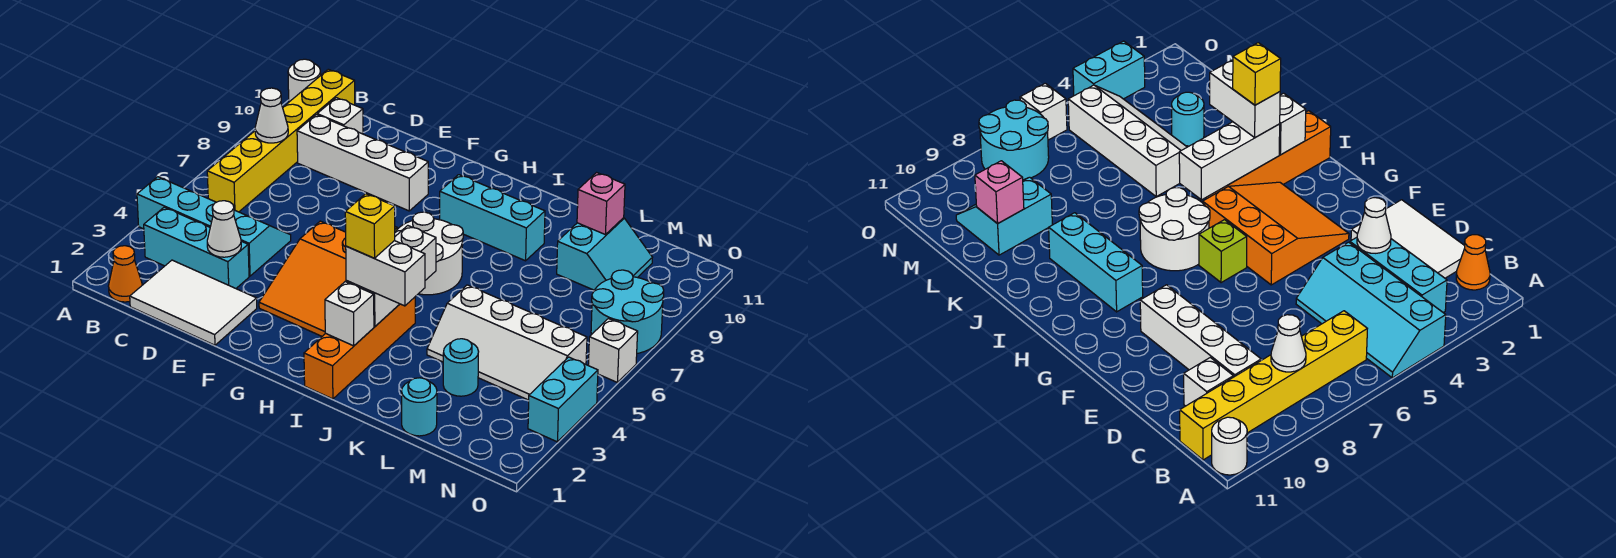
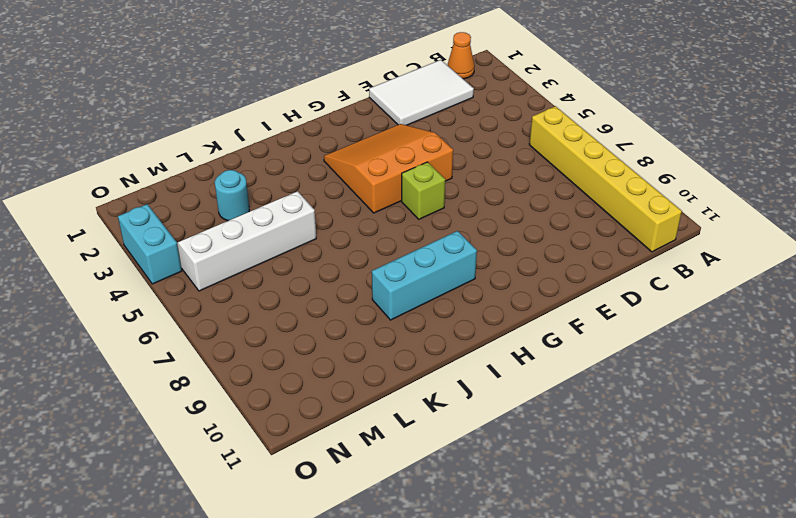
none -> cyan 2x4 slope [137,177,291,276]
none -> white 1x1 round brick [288,59,321,102]
none -> cyan 1x3 brick [144,207,249,288]

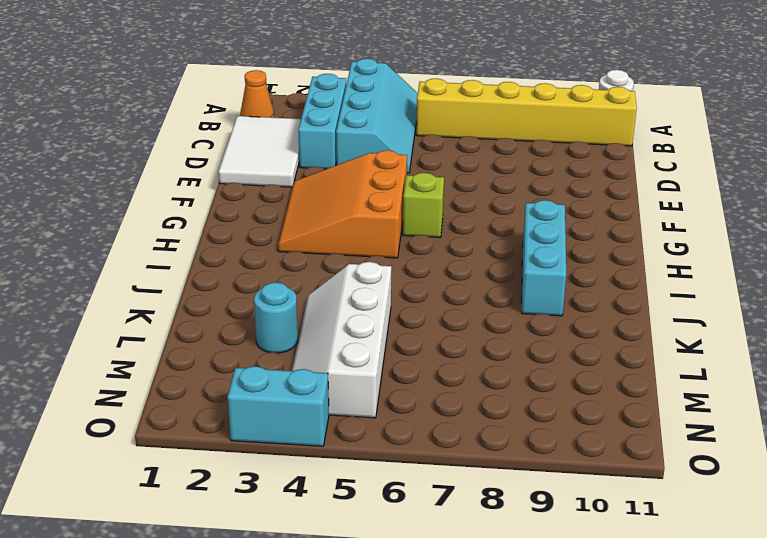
none -> white 1x4 brick [297,115,428,211]
none -> white 1x1 brick [317,98,363,134]
none -> white 2x2 round brick [395,212,463,295]

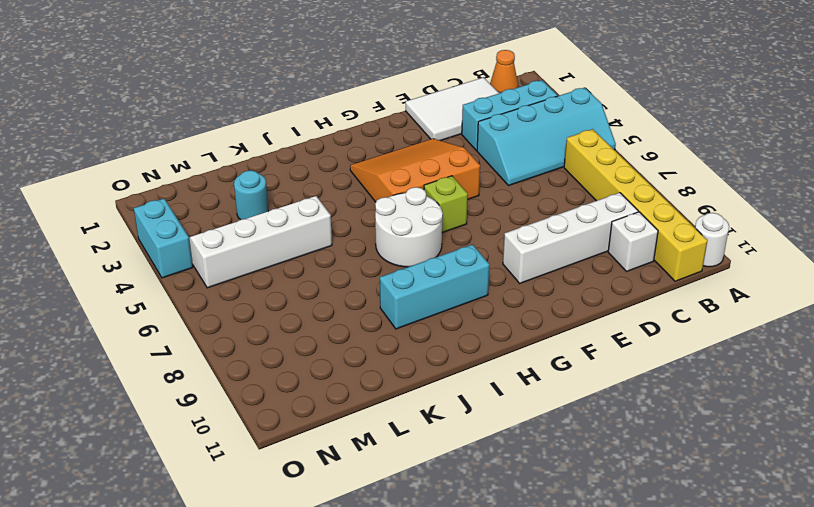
none -> orange 1x4 brick [304,297,415,399]
none -> cyan 1x1 round brick [402,378,437,436]
none -> cyan 2x2 slope [557,218,652,290]

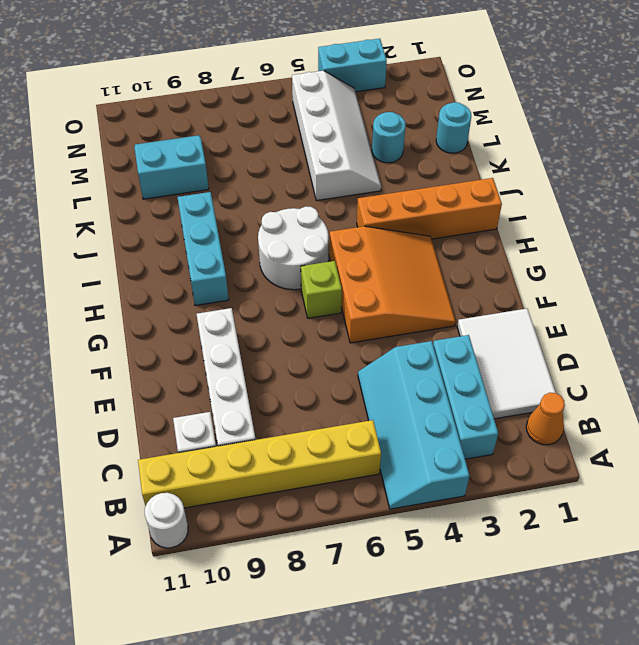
none -> cyan 2x2 round brick [591,270,664,353]
none -> white 1x1 brick [588,319,638,383]
none -> white 1x1 cone [255,88,288,143]

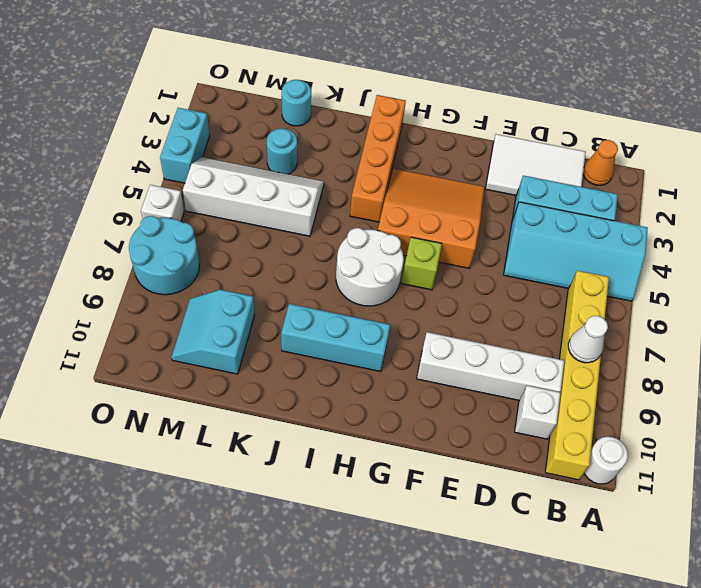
none -> white 1x1 cone [207,201,241,257]
none -> white 1x1 brick [325,282,374,346]
none -> white 1x3 brick [346,226,436,327]

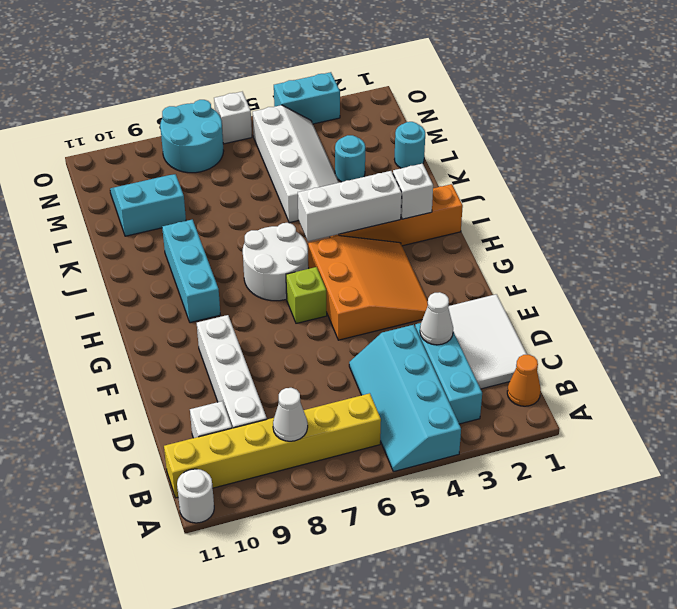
none -> pink 1x1 brick [577,173,625,235]
none -> white 1x2 brick [346,241,425,306]
none -> yellow 1x1 brick [345,194,395,258]

